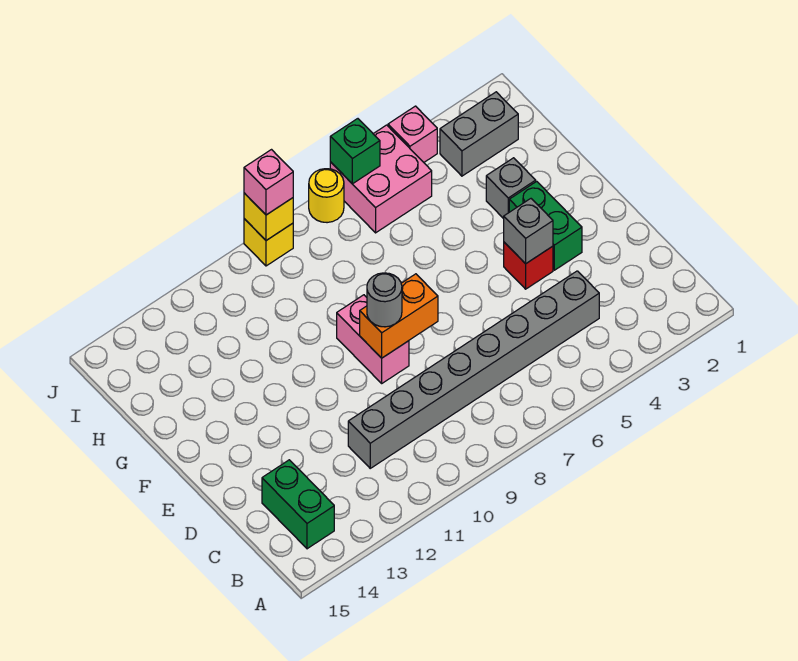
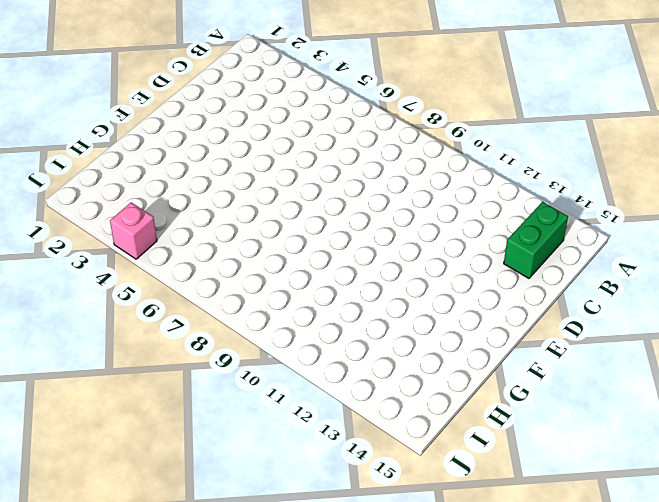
none -> grey 1x8 brick [348,271,599,468]
none -> green 1x2 brick [509,181,582,270]
none -> red 1x1 brick [504,242,553,289]

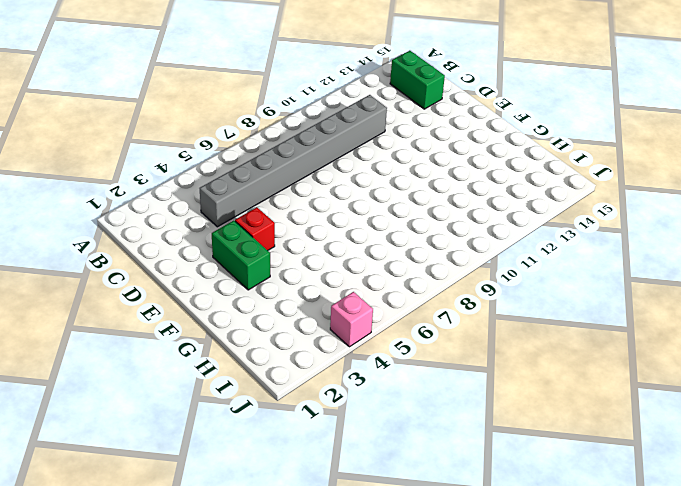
none -> pink 1x2 brick [337,295,409,383]
none -> grey 1x1 brick [486,158,536,219]
none -> grey 1x2 brick [440,92,518,176]

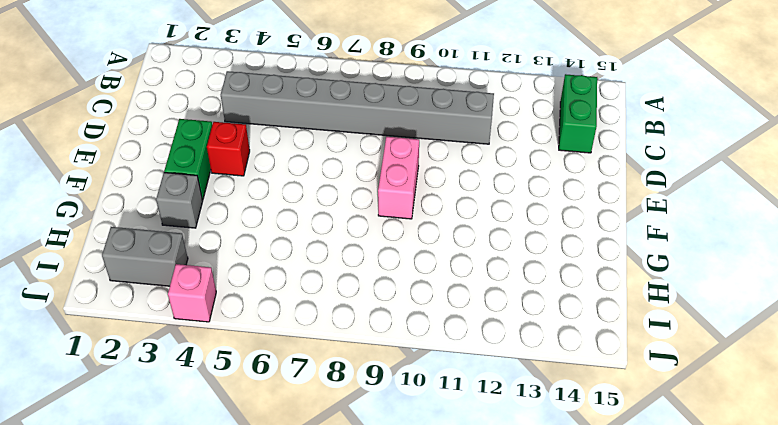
none -> pink 2x2 brick [330,125,432,233]
none -> yellow 1x1 round brick [309,169,344,223]
none -> yellow 1x1 brick [244,219,293,266]

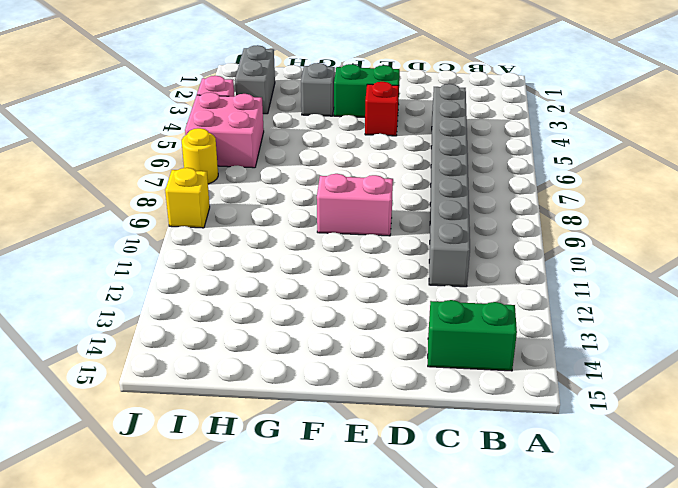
none -> grey 1x1 brick [504,199,553,264]
none -> orange 1x2 brick [360,274,438,358]
none -> green 1x1 brick [330,119,380,184]

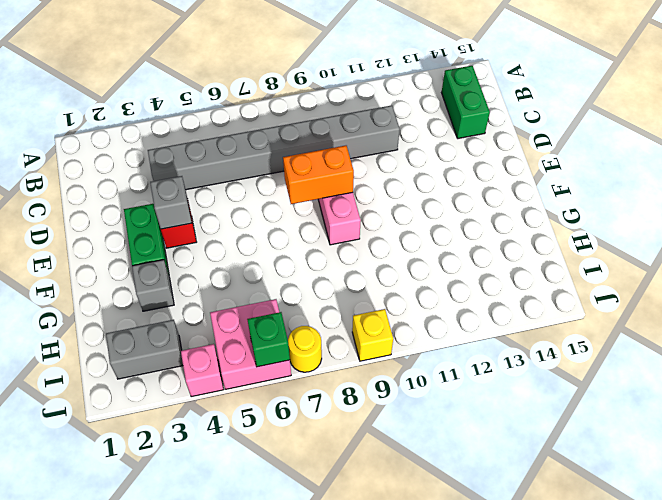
none -> yellow 1x1 brick [244,193,293,240]
none -> grey 1x1 round brick [367,273,402,327]
none -> pink 1x1 brick [244,150,293,215]

